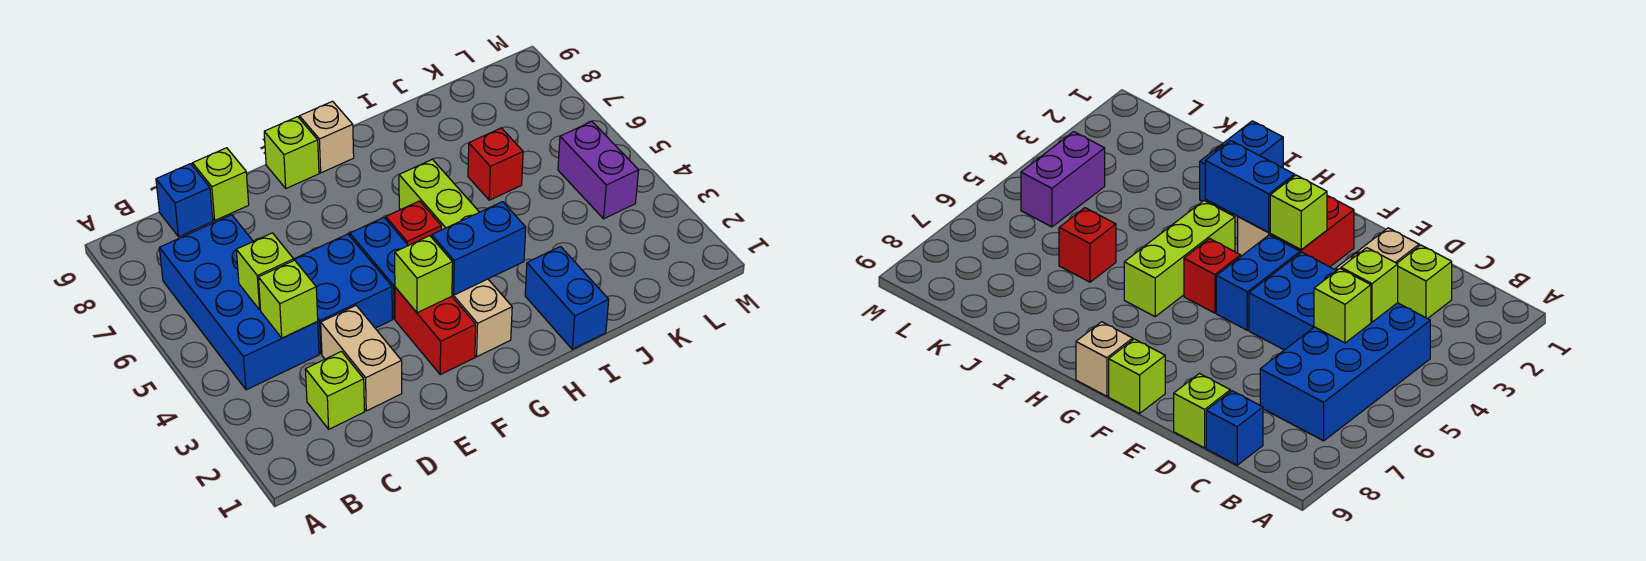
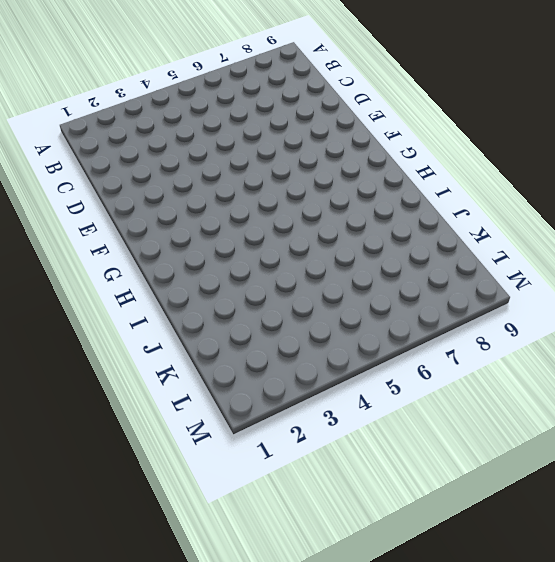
none -> blue 2x4 brick [159,215,319,390]
none -> lime 1x1 brick [305,352,364,429]
none -> blue 1x1 brick [156,164,213,237]

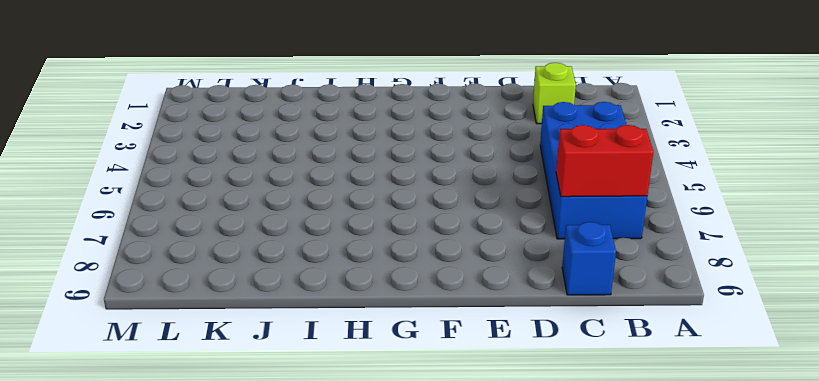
red 1x2 brick [556,125,653,197] -> red 1x2 brick turned to [395,287,476,375]
none -> tan 1x2 brick [321,306,402,411]
none -> blue 2x2 brick [294,234,392,354]
none -> lime 1x1 brick [192,148,249,220]

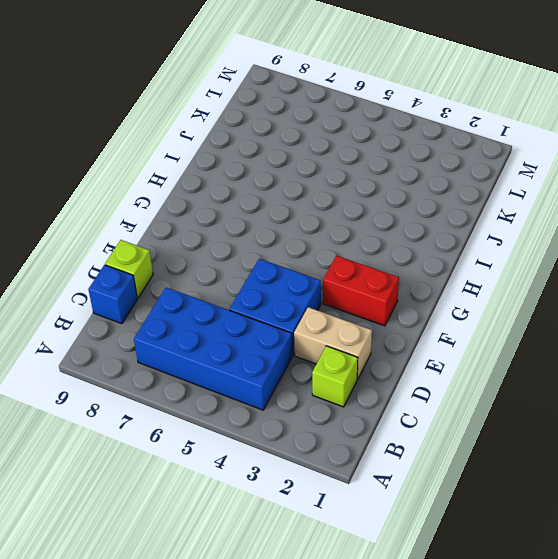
none -> blue 1x2 brick [350,218,408,319]
none -> lime 1x1 brick [264,117,319,188]
none -> tan 1x2 brick [452,279,512,357]

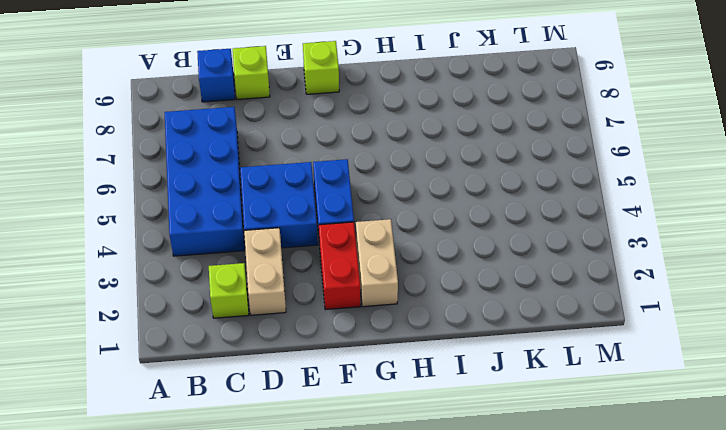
none -> red 1x1 brick [386,201,441,246]
none -> tan 1x1 brick [299,101,354,173]
none -> lime 1x3 brick [399,159,479,230]

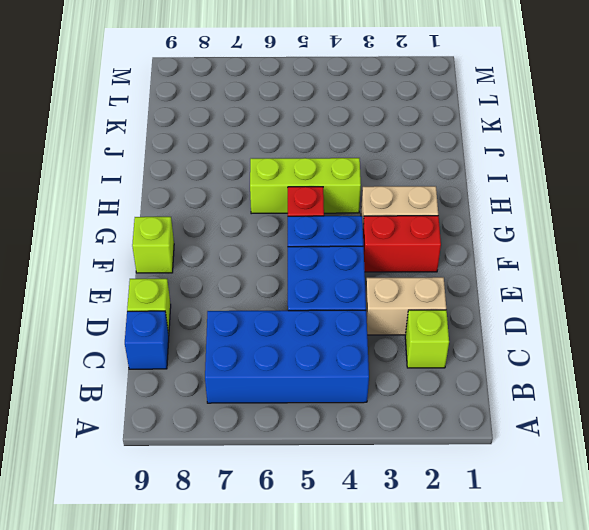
none -> tan 1x1 brick [299,101,354,173]
none -> blue 1x2 brick [525,247,609,349]
none -> red 1x1 brick [468,128,523,200]

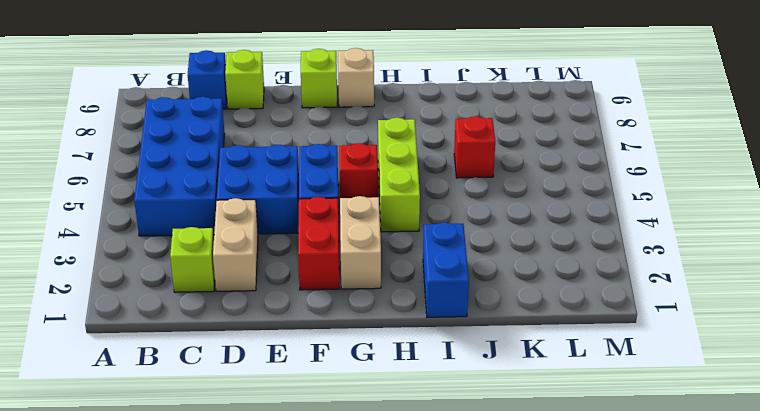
none -> purple 1x2 brick [558,122,639,219]
none -> lime 1x1 brick [258,260,318,338]
none -> lime 1x1 brick [236,233,294,310]

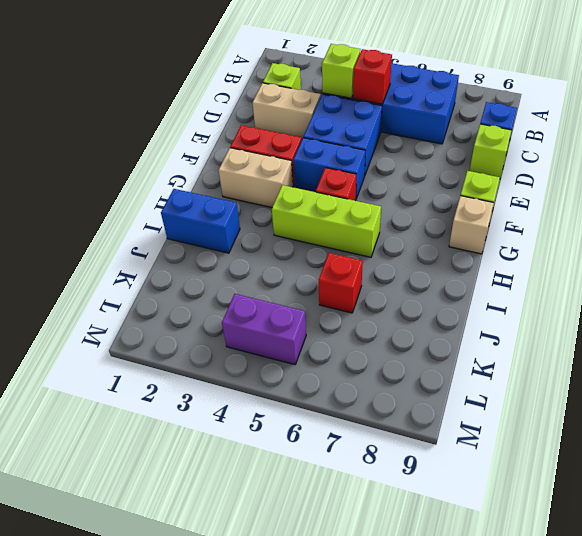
red 1x1 brick [353,49,392,104] -> lime 1x1 brick [236,233,294,310]
none -> lime 1x1 brick [395,236,453,313]
none -> blue 1x2 brick [432,202,526,295]

